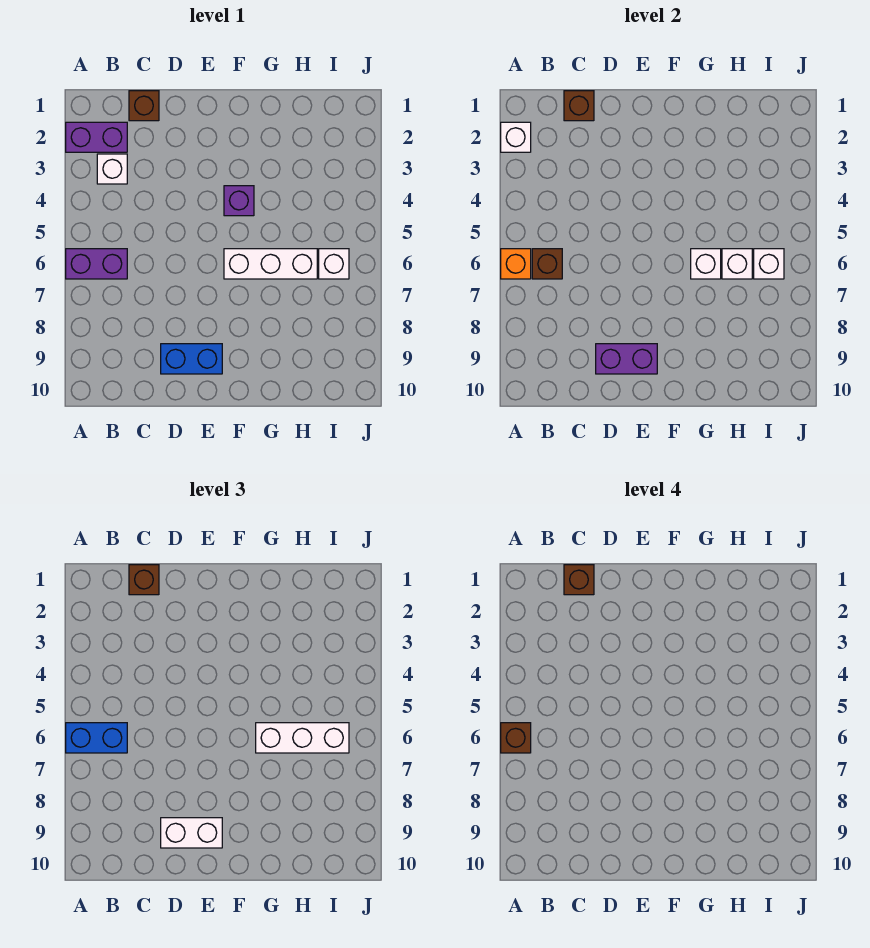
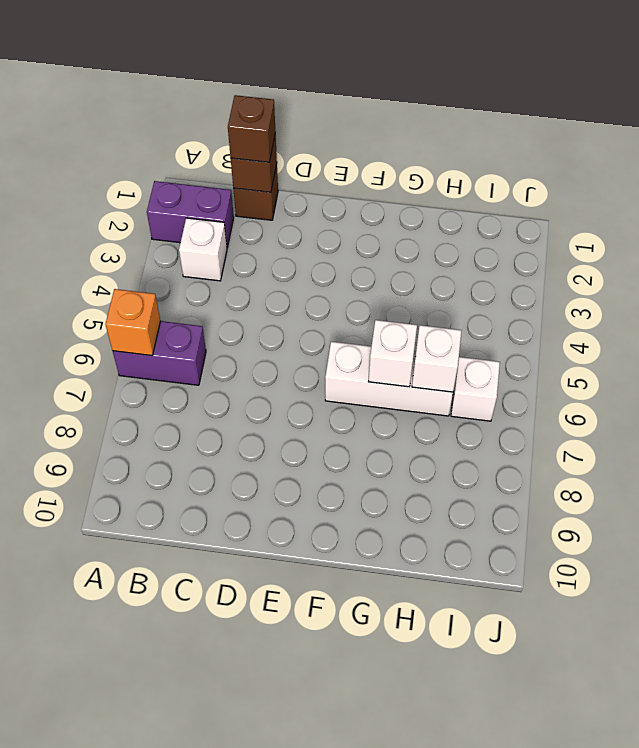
none -> blue 1x2 brick [161,344,222,374]
none -> purple 1x1 brick [224,186,254,216]
none -> white 1x1 brick [501,122,531,152]

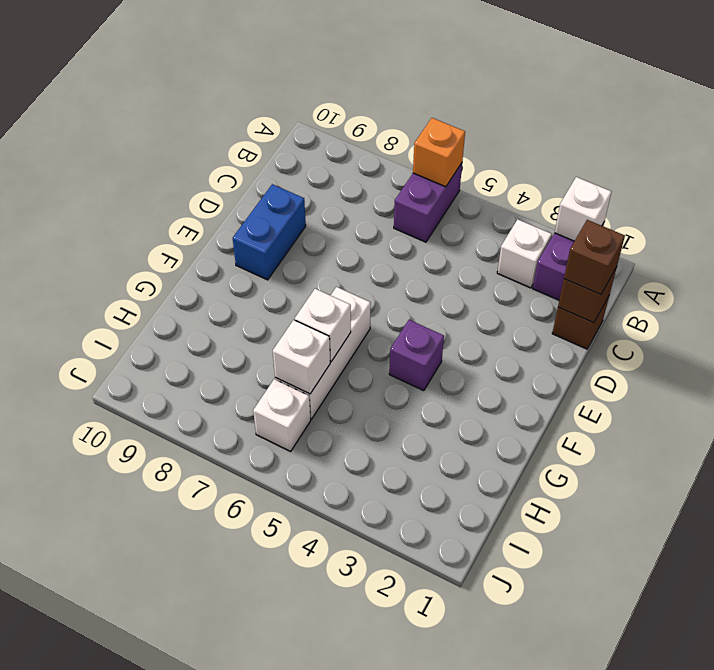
none -> brown 1x1 brick [532,249,562,279]
none -> purple 1x2 brick [596,344,657,374]
none -> white 1x1 brick [754,249,784,279]

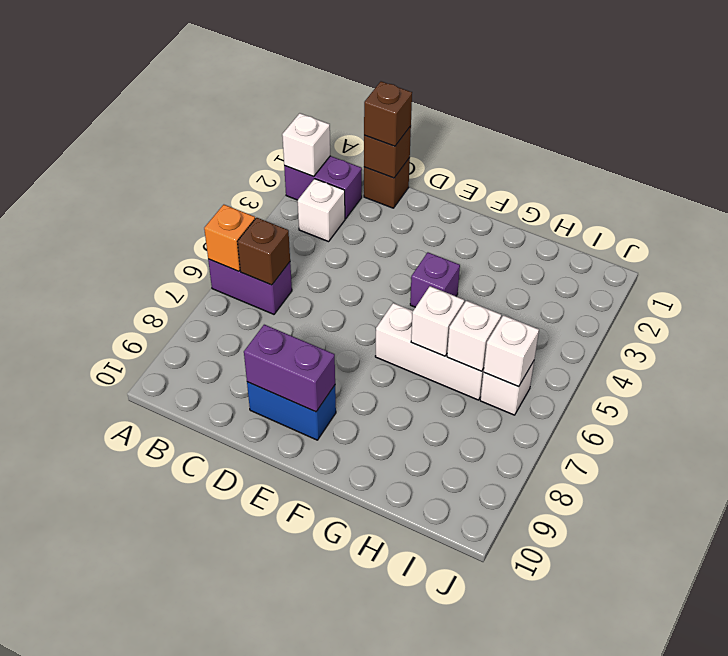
none -> blue 1x2 brick [66,723,127,753]
none -> white 1x2 brick [161,818,222,848]
none -> white 1x3 brick [256,723,349,753]

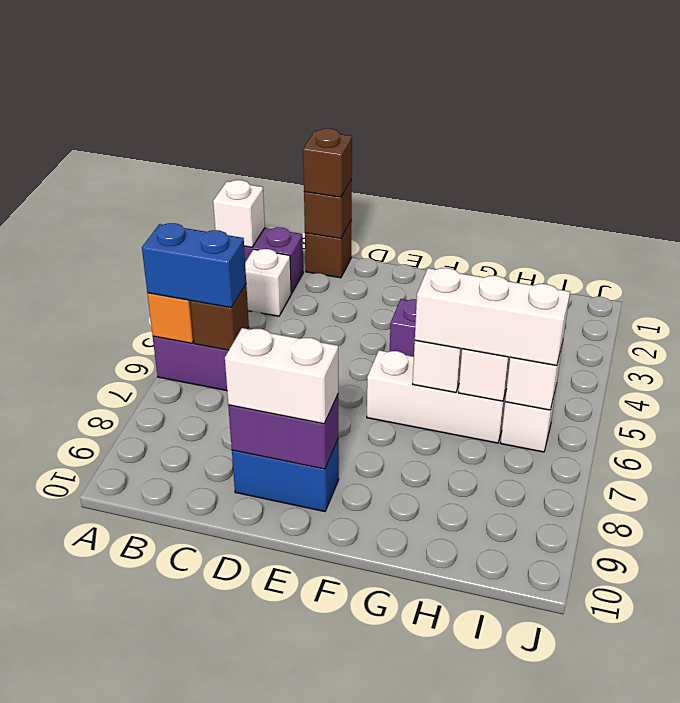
none -> brown 1x1 brick [501,723,531,753]
none -> brown 1x1 brick [564,565,594,595]

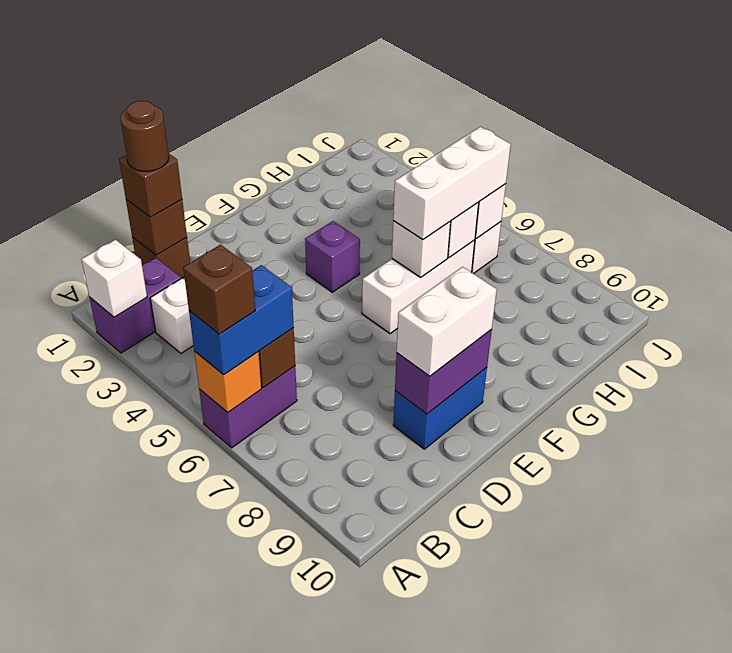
brown 1x1 round brick [120,101,169,171] -> brown 1x1 brick [564,565,594,595]

